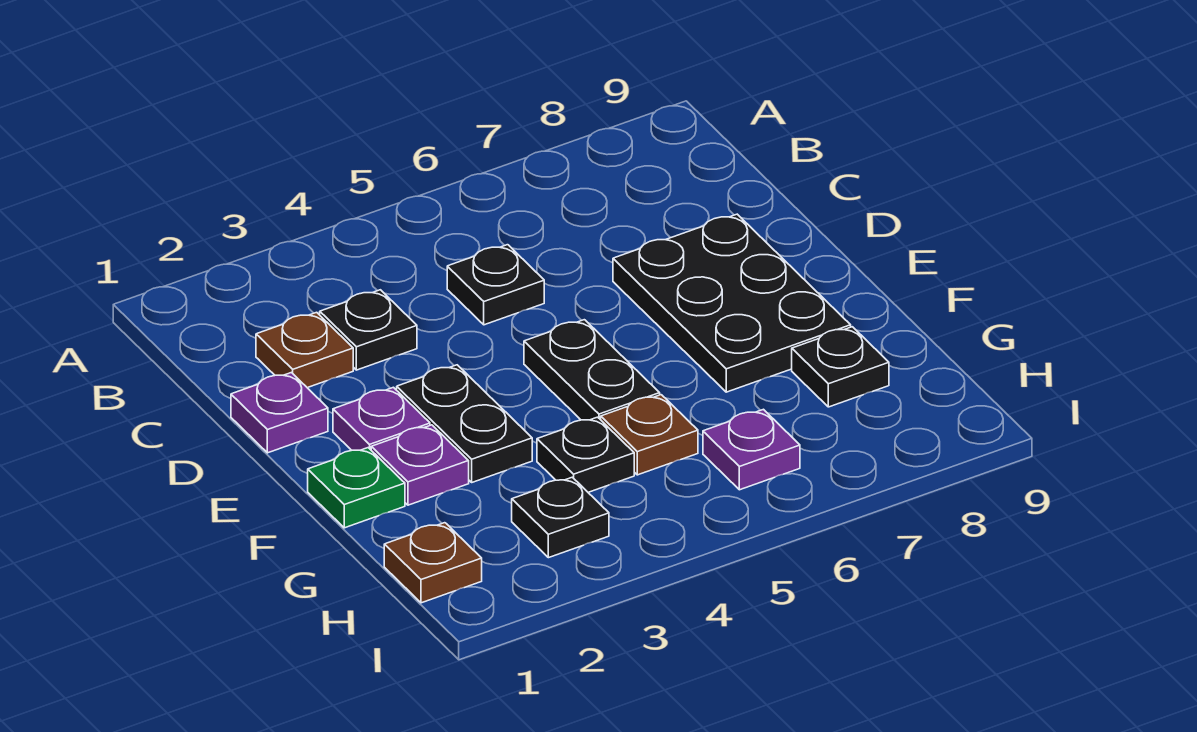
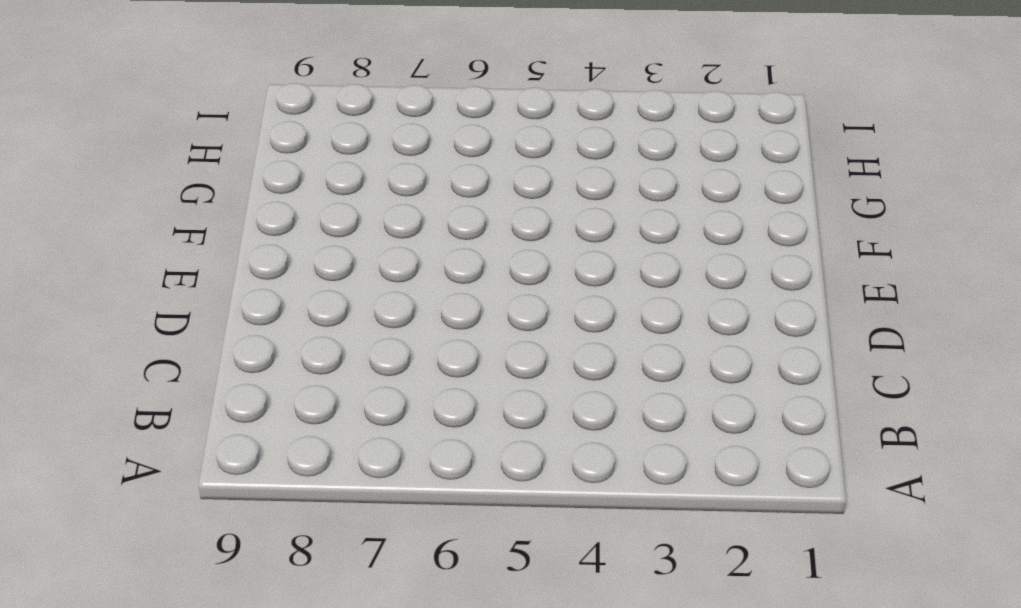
none -> brown 1x1 plate [256,312,353,388]
none -> black 1x1 plate [320,290,417,370]
none -> black 1x1 plate [447,245,544,325]

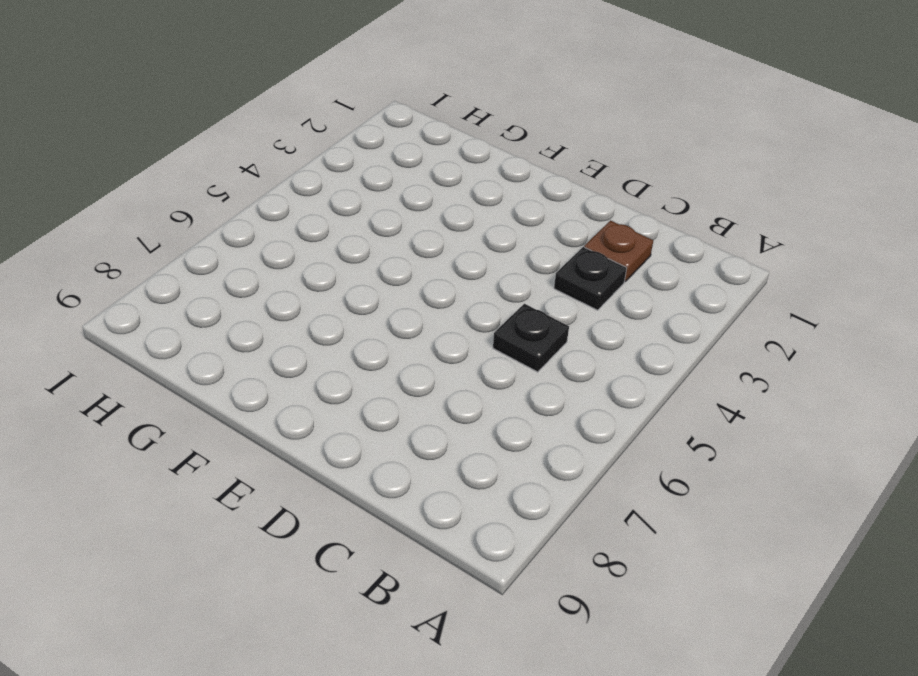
none -> purple 1x1 plate [231,373,328,453]
none -> black 2x3 plate [613,214,851,392]
none -> purple 1x1 plate [333,387,430,450]

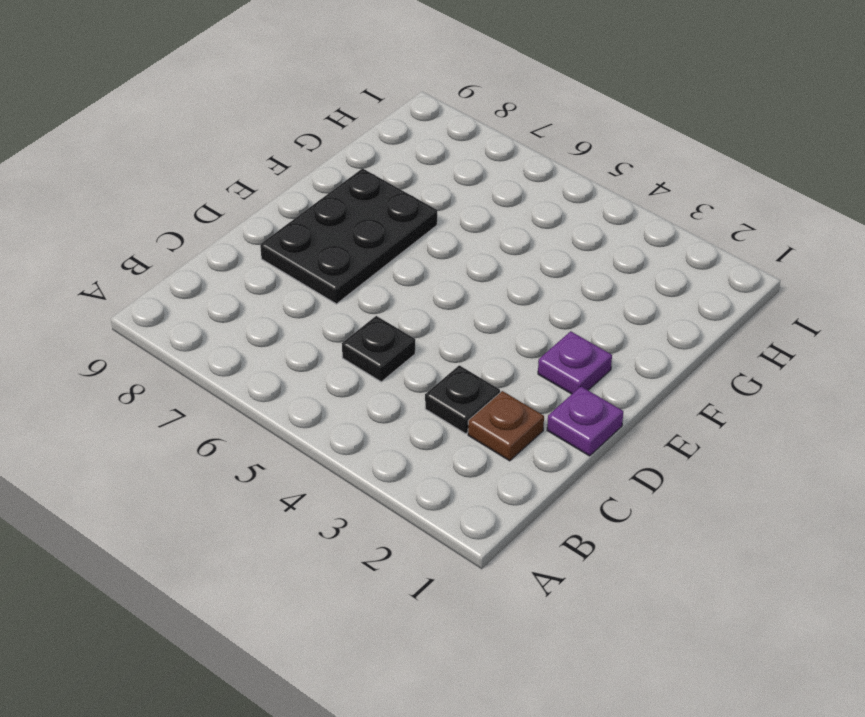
none -> black 1x2 plate [397,365,532,482]
none -> black 1x2 plate [524,320,660,420]
none -> green 1x1 plate [308,448,405,528]

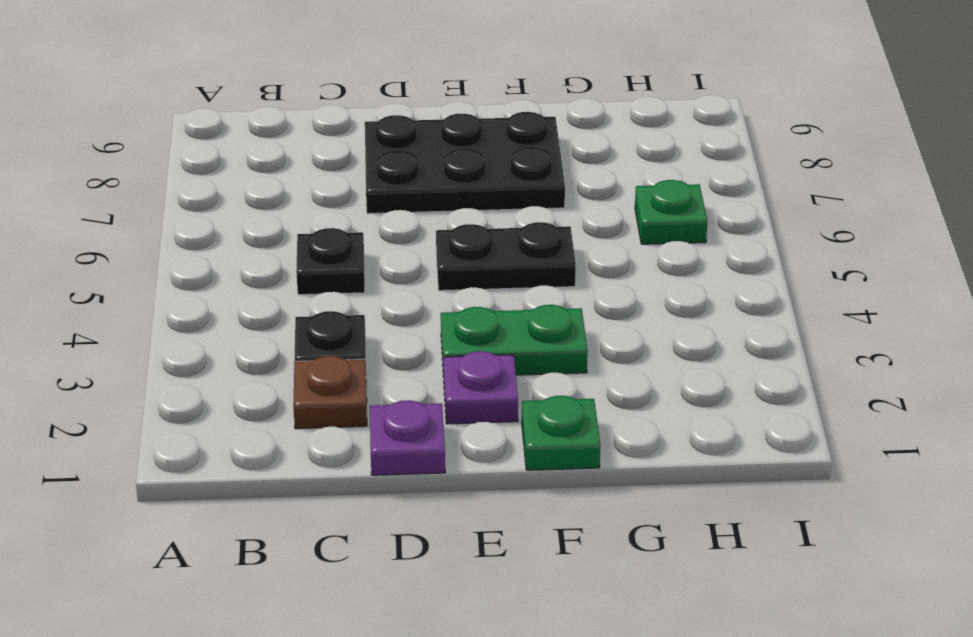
green 1x2 plate [441,305,588,377] -> black 1x2 plate [397,365,532,482]
green 1x1 plate [635,180,707,244] -> purple 1x1 plate [703,409,800,490]
none -> purple 1x1 plate [371,425,469,505]
none -> black 1x1 plate [537,417,634,492]
none -> brown 1x1 plate [601,395,698,475]

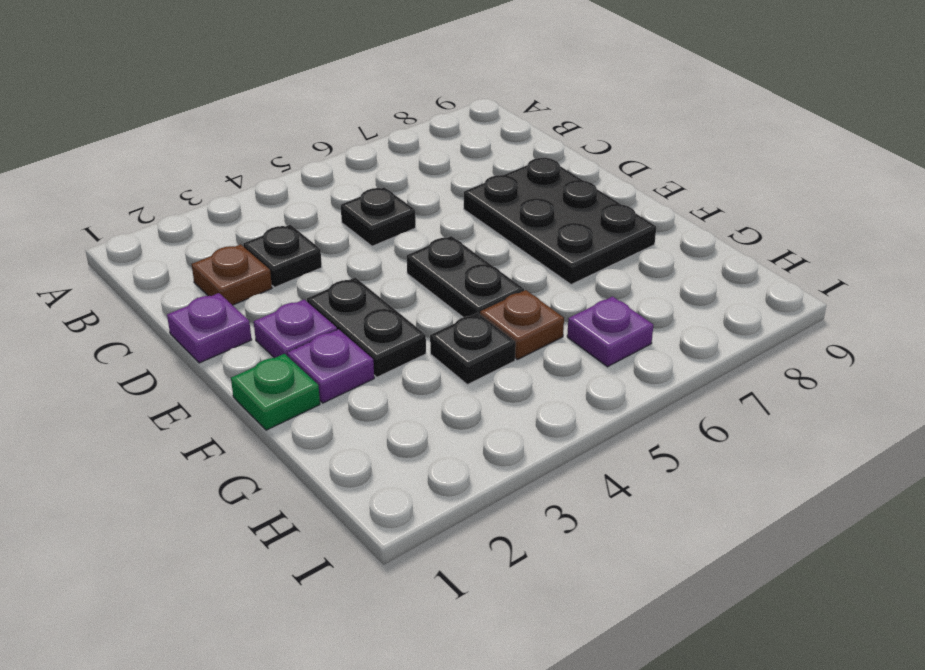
none -> black 1x1 plate [792,327,889,407]
none -> brown 1x1 plate [384,523,482,603]
none -> black 1x1 plate [512,477,609,558]

